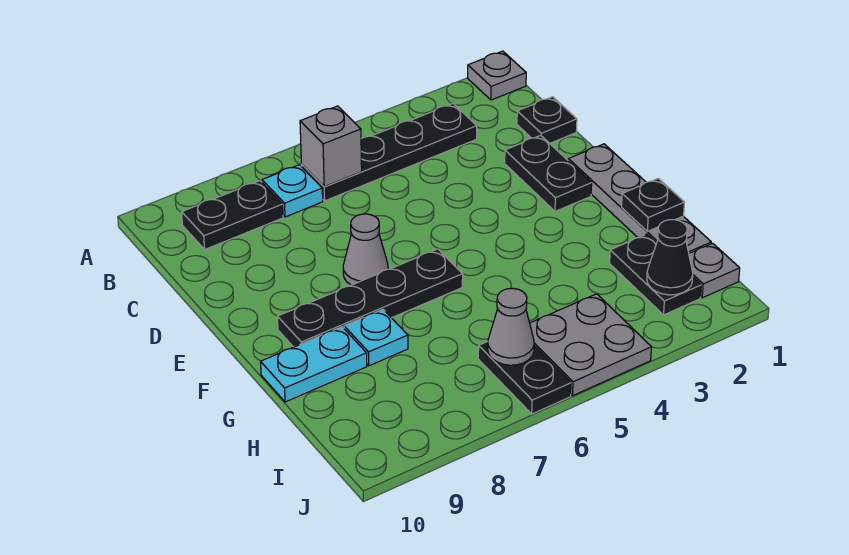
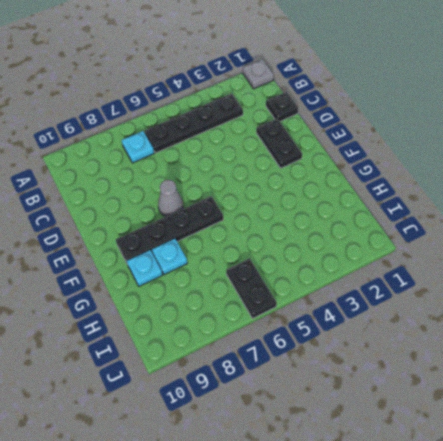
cyan 1x1 plate [127,250,163,286] -> cyan 1x2 plate [261,327,367,402]
none -> black 1x2 plate [182,181,283,249]
none -> grey 1x4 plate [568,144,711,253]
none -> black 1x2 plate [610,234,701,315]

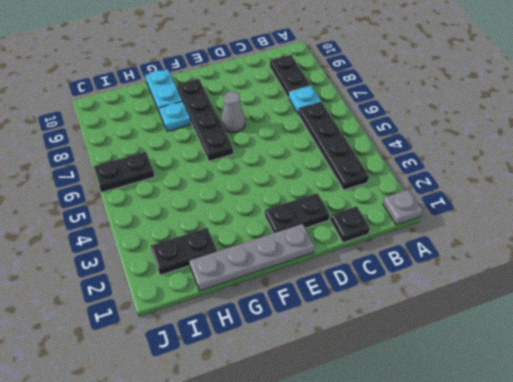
none -> grey 1x1 plate [689,243,740,298]
none -> grey 2x2 plate [530,294,651,396]
none -> grey 1x1 brick [300,106,362,187]

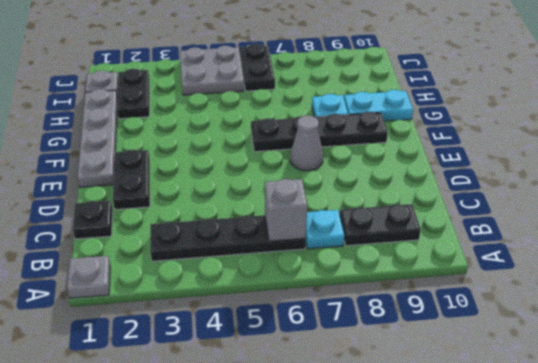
none -> black 1x1 plate [622,178,684,231]
none -> black 1x1 cone [647,220,693,295]
none -> grey 1x1 cone [488,288,534,365]

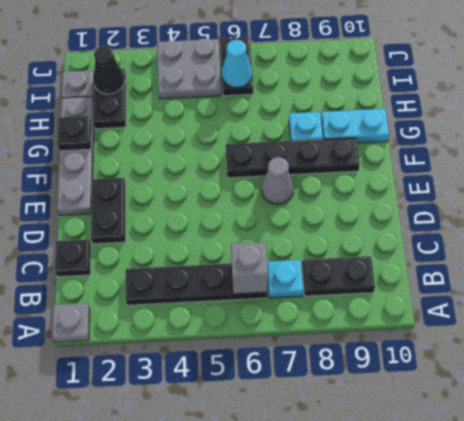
cyan 1x1 cone [222,40,252,88] -> grey 1x1 cone [488,288,534,365]

